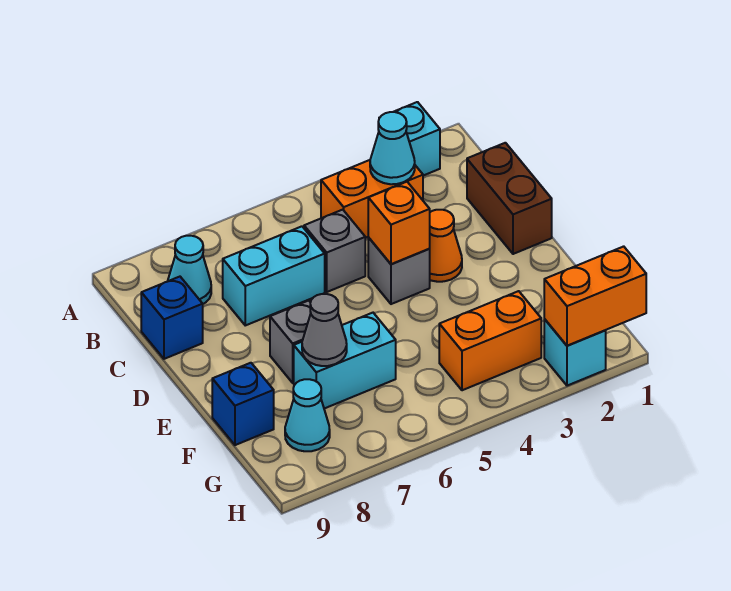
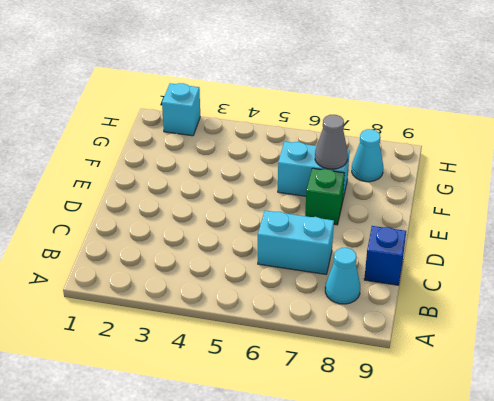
green 1x1 brick [305,168,345,225] -> grey 1x1 brick [270,300,311,383]
none -> cyan 1x1 brick [379,102,440,176]
none -> orange 1x2 brick [321,160,423,238]
none -> brown 1x2 brick [467,143,552,254]

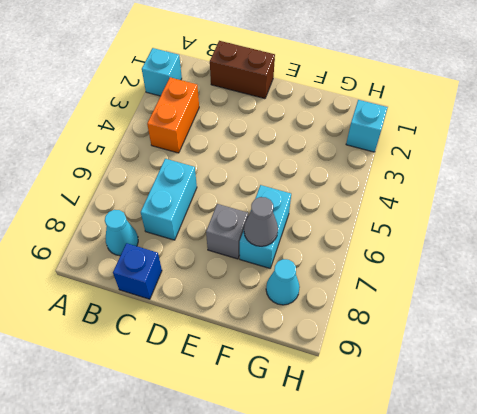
none -> grey 1x1 brick [304,210,365,292]
none -> orange 1x1 cone [430,210,462,282]
none -> grey 1x1 brick [368,238,430,304]

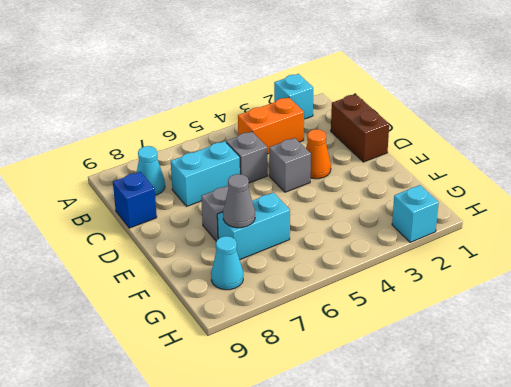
none -> blue 1x1 brick [212,363,274,445]
none -> orange 1x2 brick [439,291,541,390]
none -> cyan 1x1 cone [370,112,415,184]

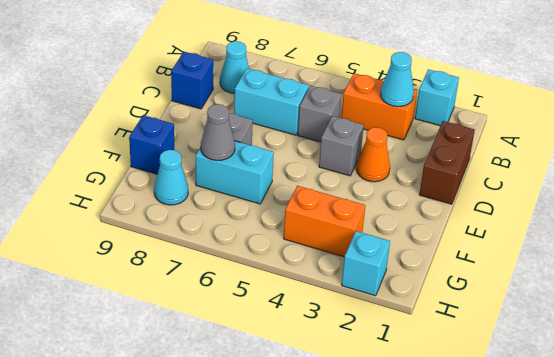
none -> orange 1x1 brick [368,182,430,264]
none -> orange 1x2 brick [544,246,646,346]

